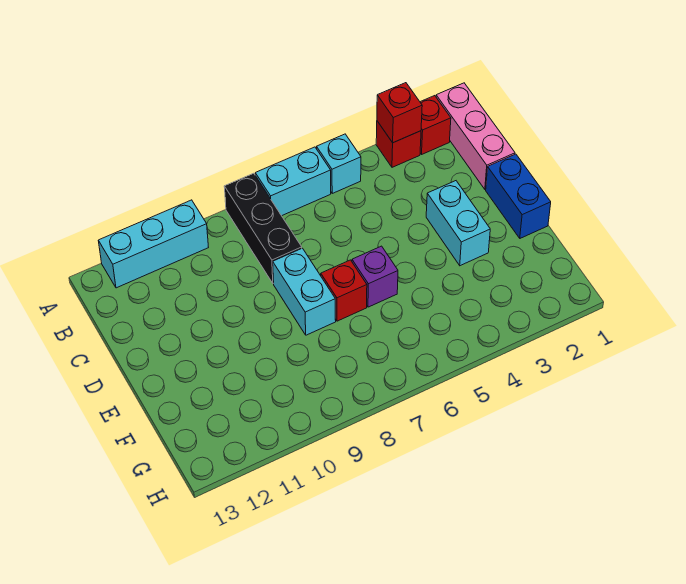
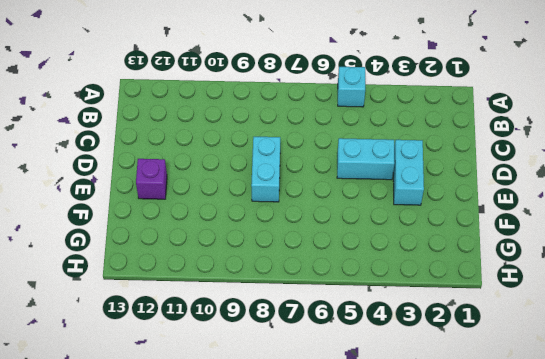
cyan 1x2 brick [337,138,394,180] -> cyan 1x2 brick moved to [255,147,331,216]
purple 1x1 brick [136,159,167,199] -> purple 1x1 brick moved to [352,246,398,307]
none -> pink 1x3 brick [436,83,515,189]
none -> red 1x1 brick [420,96,451,154]
none -> red 1x1 brick [376,121,421,167]

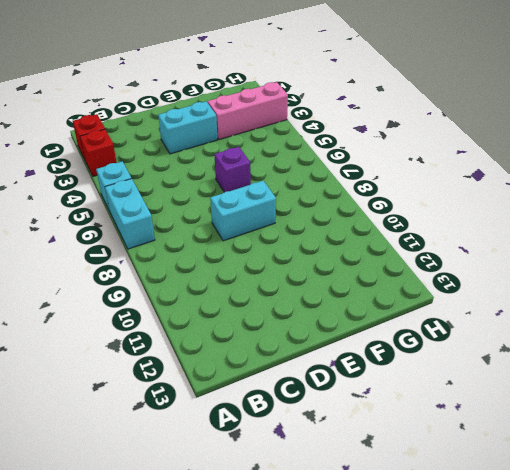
pink 1x3 brick [208,82,288,140] -> pink 1x3 brick moved to [436,83,515,189]
none -> black 1x3 brick [224,173,302,284]
none -> cyan 1x3 brick [98,200,209,288]
none -> blue 1x2 brick [486,154,551,238]

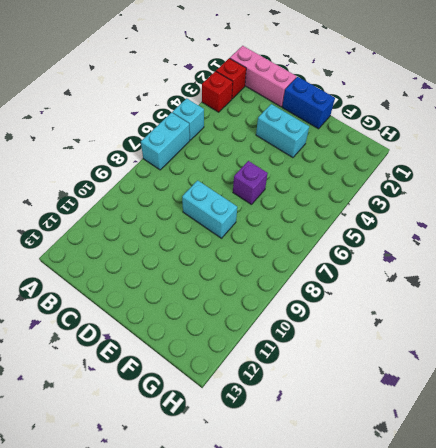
none -> black 1x3 brick [224,173,302,284]
none -> cyan 1x3 brick [98,200,209,288]
none -> red 1x1 brick [321,260,367,321]

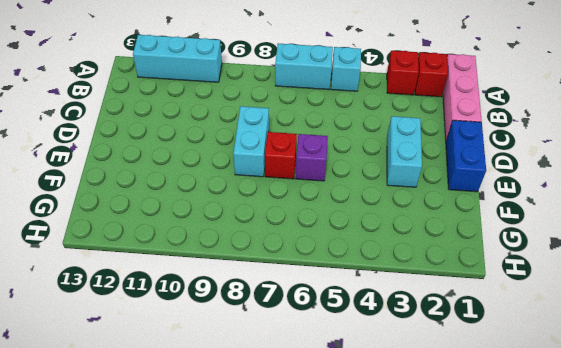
none -> black 1x3 brick [224,173,302,284]
none -> red 1x1 brick [377,83,422,143]

